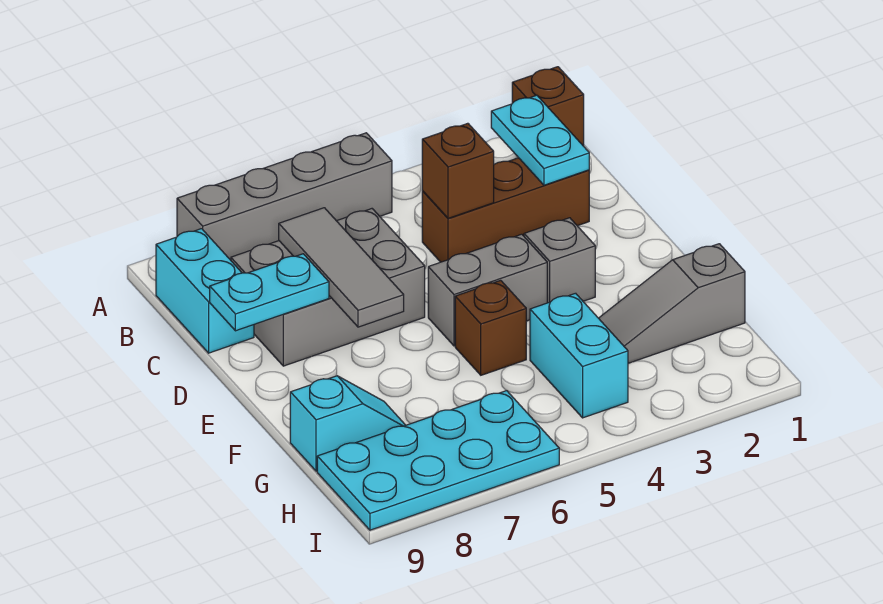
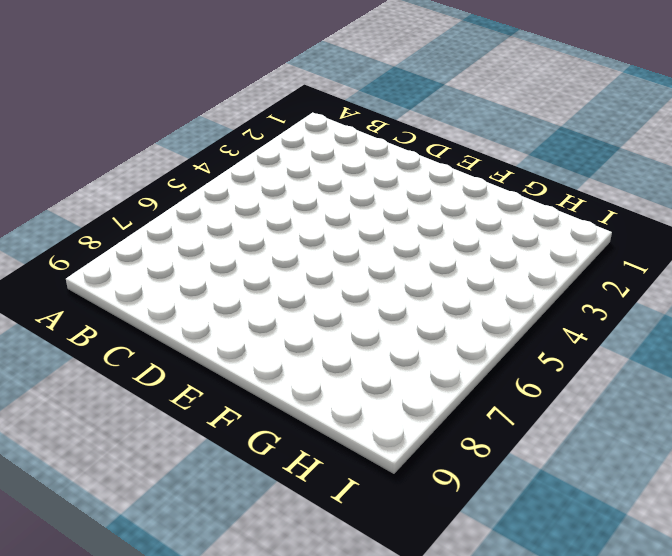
none -> brown 1x1 brick [512,67,584,146]
none -> grey 1x4 brick [177,133,392,260]
none -> cyan 1x2 brick [156,229,254,353]

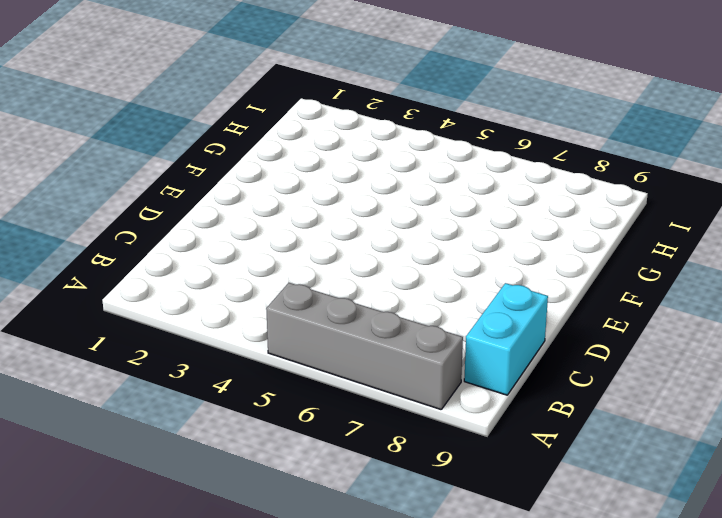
none -> brown 1x1 brick [512,67,584,146]
none -> brown 1x3 brick [422,158,589,262]
none -> grey 2x3 brick [231,209,425,366]

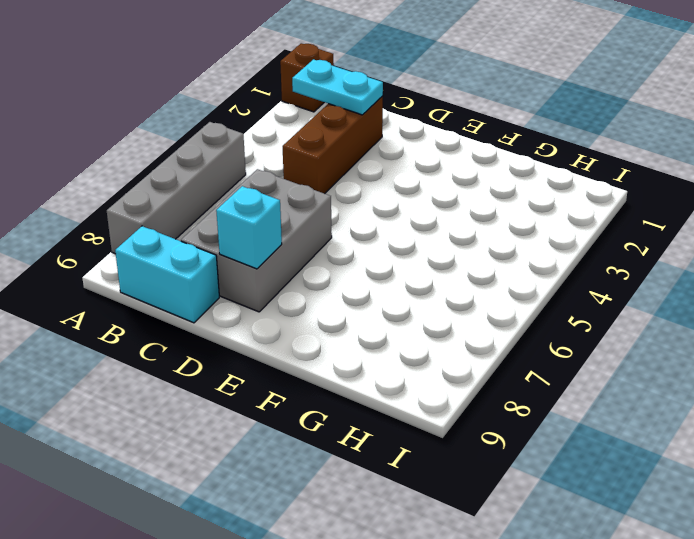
cyan 1x1 brick [216,186,282,269] -> cyan 1x2 plate [210,254,329,331]
none -> grey 1x1 brick [524,218,595,303]
none -> grey 1x2 brick [428,234,547,346]
none -> brown 1x1 brick [455,280,526,375]

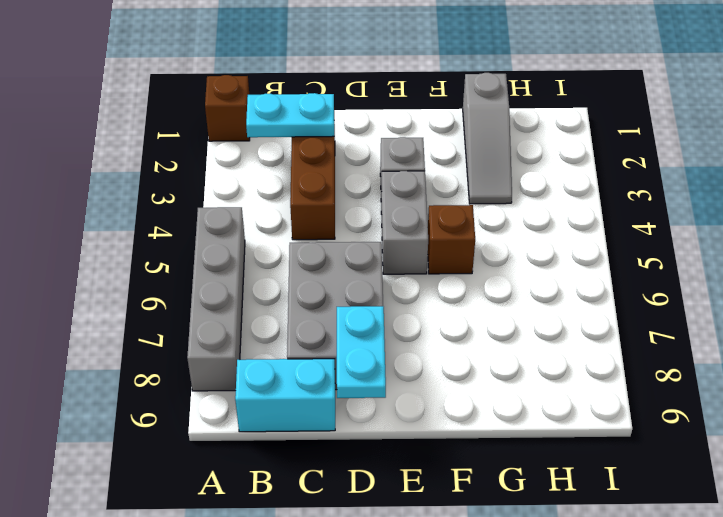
none -> cyan 1x2 brick [530,293,628,418]
none -> cyan 1x2 slope [290,376,406,471]
none -> cyan 2x4 plate [317,391,559,530]

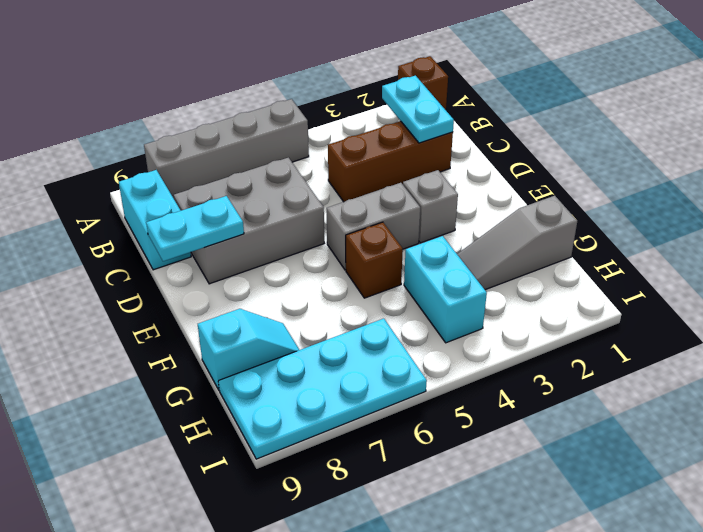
none -> brown 1x1 brick [422,123,494,218]
none -> grey 1x3 tile [279,208,404,327]

